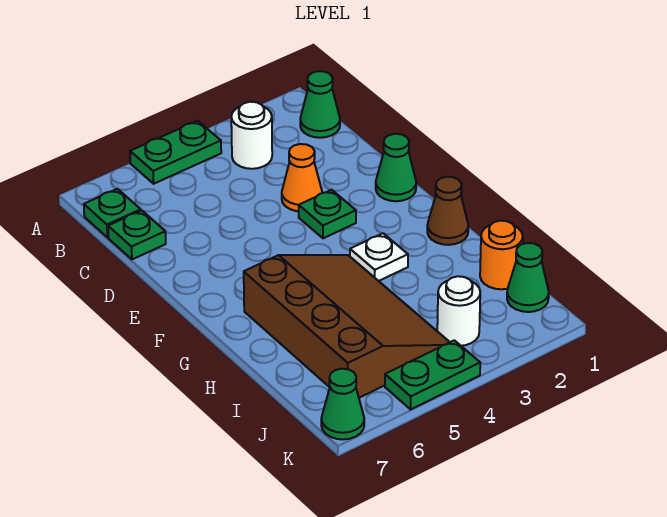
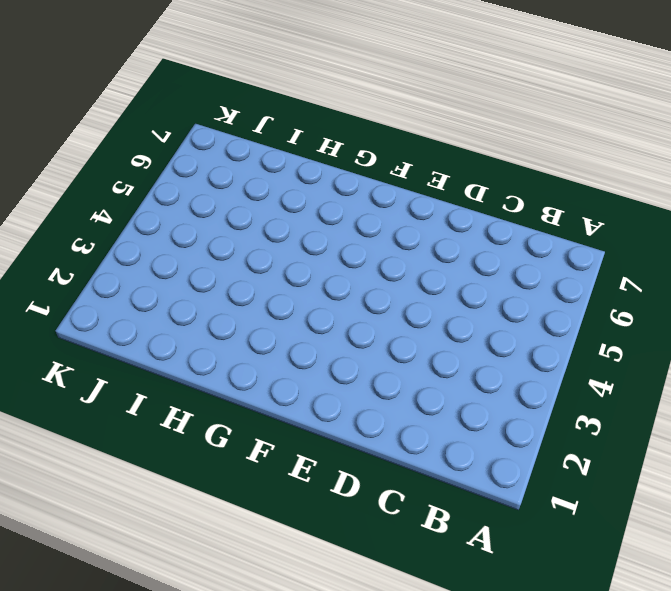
none -> green 1x2 plate [130,121,221,184]
none -> green 1x1 cone [300,71,340,138]
none -> white 1x1 round brick [231,102,272,169]

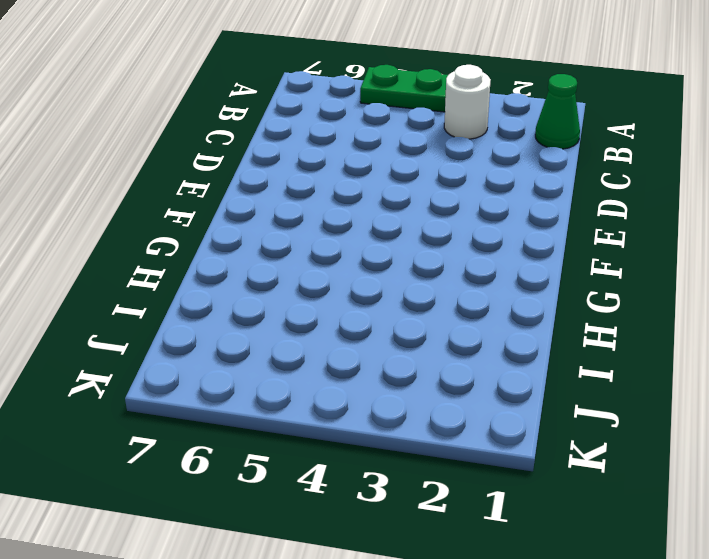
none -> green 1x1 plate [84,189,141,237]
none -> green 1x1 plate [108,210,166,259]
none -> orange 1x1 cone [282,144,322,211]

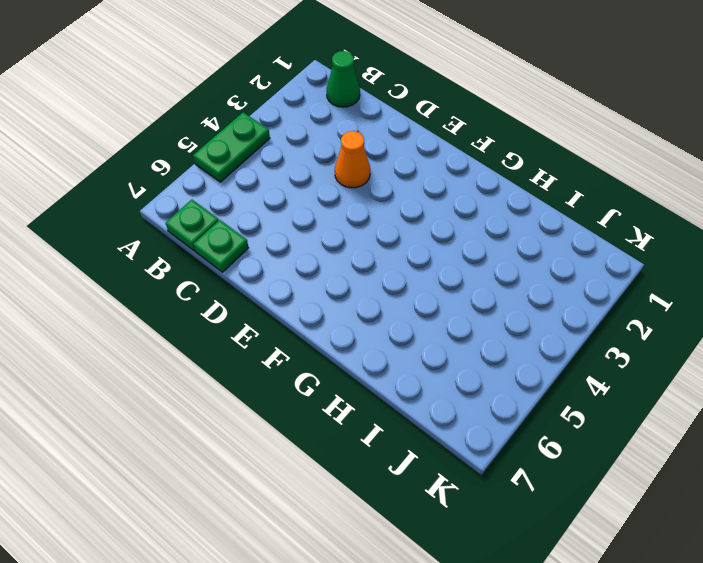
none -> white 1x1 round brick [231,102,272,169]
none -> green 1x1 cone [376,134,416,201]
none -> green 1x1 plate [299,190,356,238]

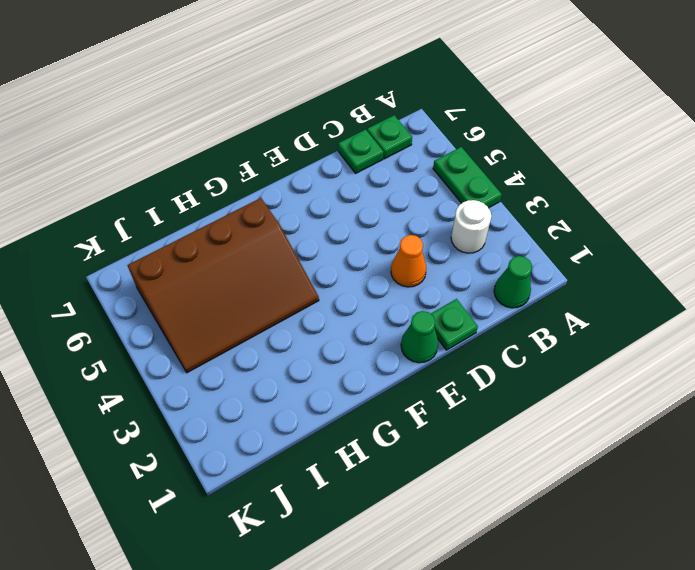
green 1x1 plate [431,299,478,350] -> green 1x1 plate moved to [299,190,356,238]
none -> brown 1x1 cone [427,177,468,245]
none -> white 1x1 plate [350,233,408,281]
none -> orange 1x1 round brick [480,221,523,289]

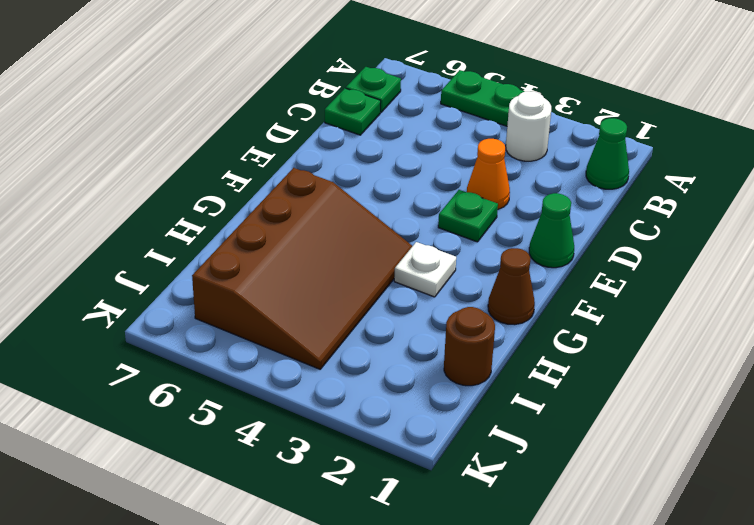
brown 1x1 round brick [444,307,495,386] -> orange 1x1 round brick [480,221,523,289]
none -> green 1x1 cone [507,243,549,312]
none -> white 1x1 round brick [437,276,480,346]
none -> green 1x2 plate [385,340,480,409]

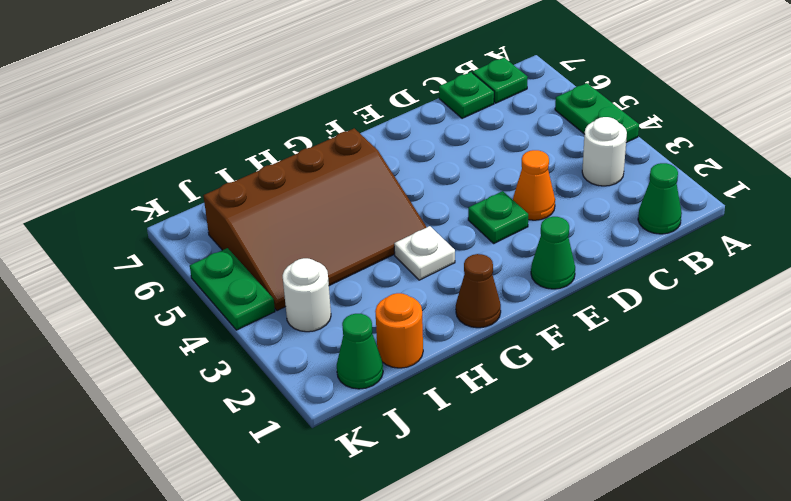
none -> green 1x1 cone [321,369,364,439]

